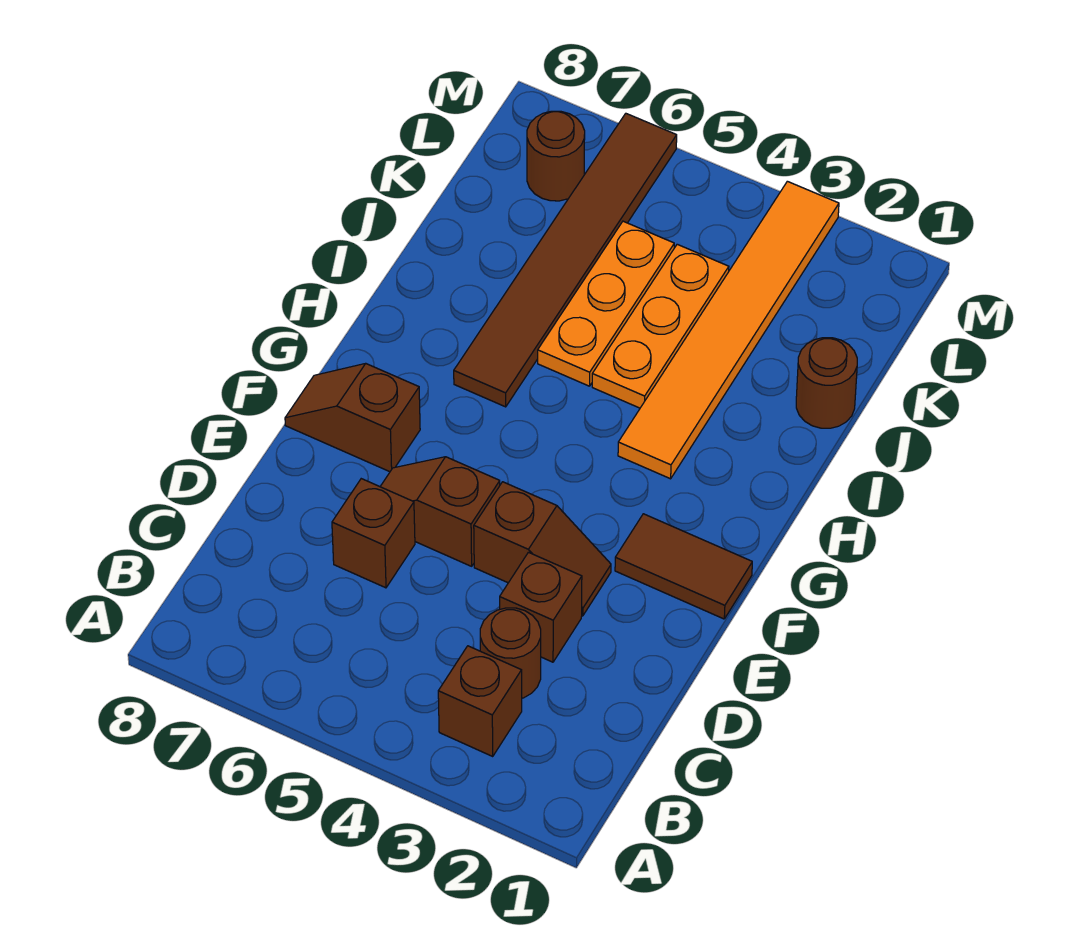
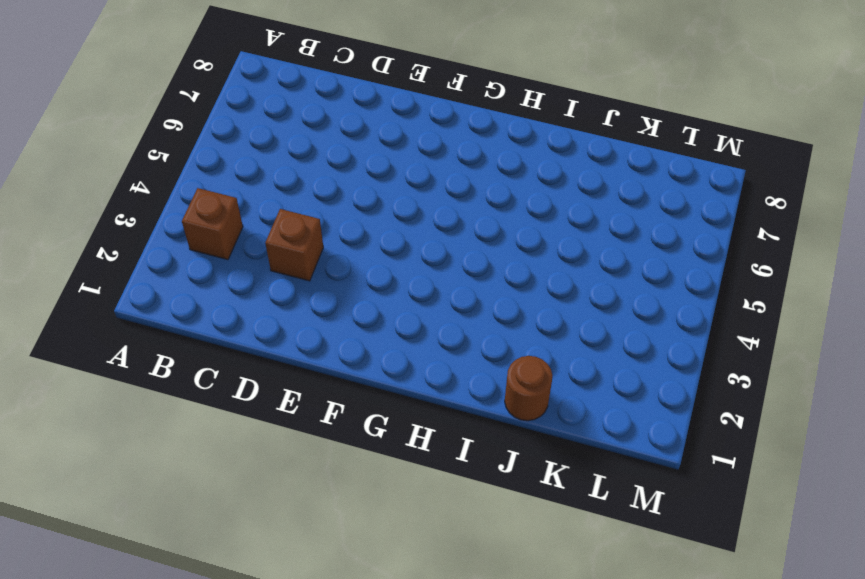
none -> brown 1x1 round brick [480,608,541,698]
none -> brown 1x1 brick [332,479,415,588]
none -> brown 1x2 slope [474,482,611,616]

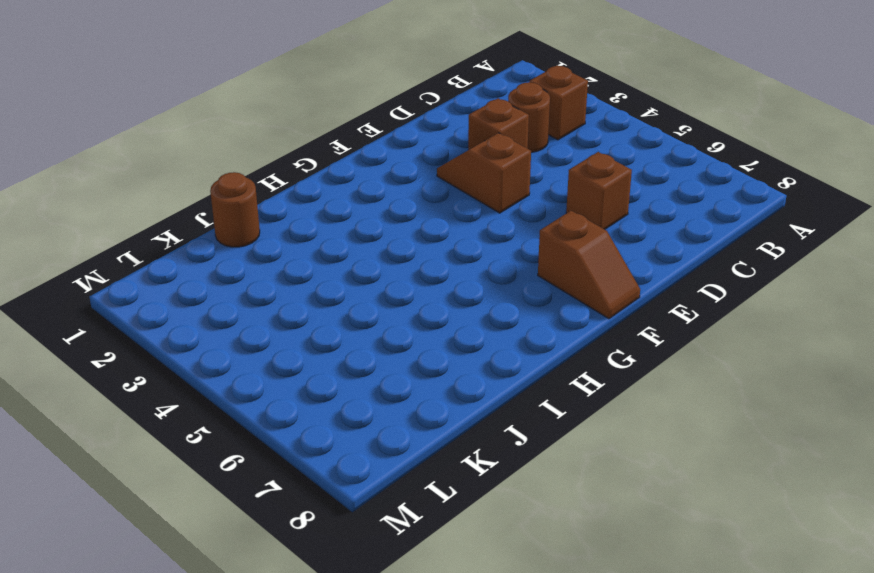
none -> brown 1x2 slope [380,457,500,566]
none -> brown 1x2 tile [615,514,752,619]
none -> orange 1x6 tile [618,181,839,479]

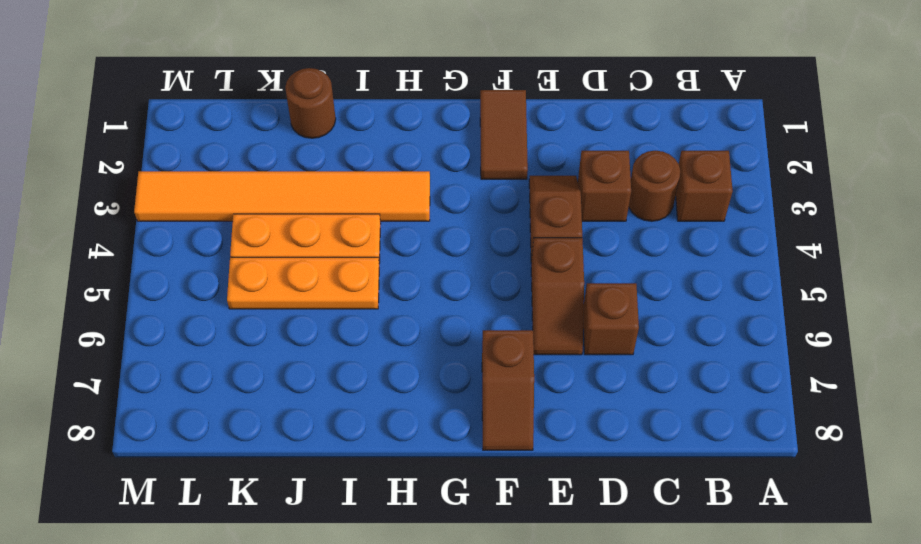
none -> brown 1x6 tile [454,114,677,407]
none -> brown 1x1 round brick [527,111,585,201]

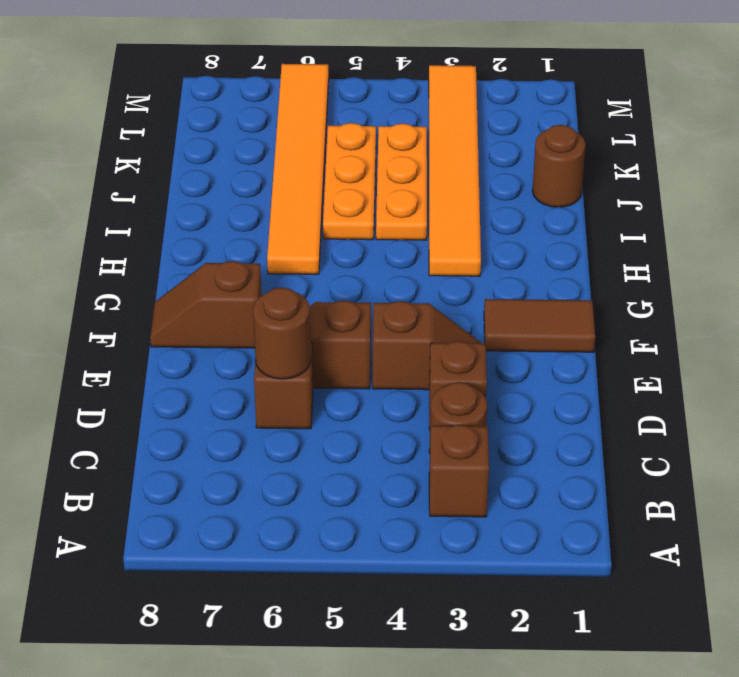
brown 1x1 round brick [253,287,311,379] -> brown 1x1 round brick moved to [527,111,585,201]
orange 1x6 tile [267,64,329,274] -> brown 1x6 tile [454,114,677,407]

